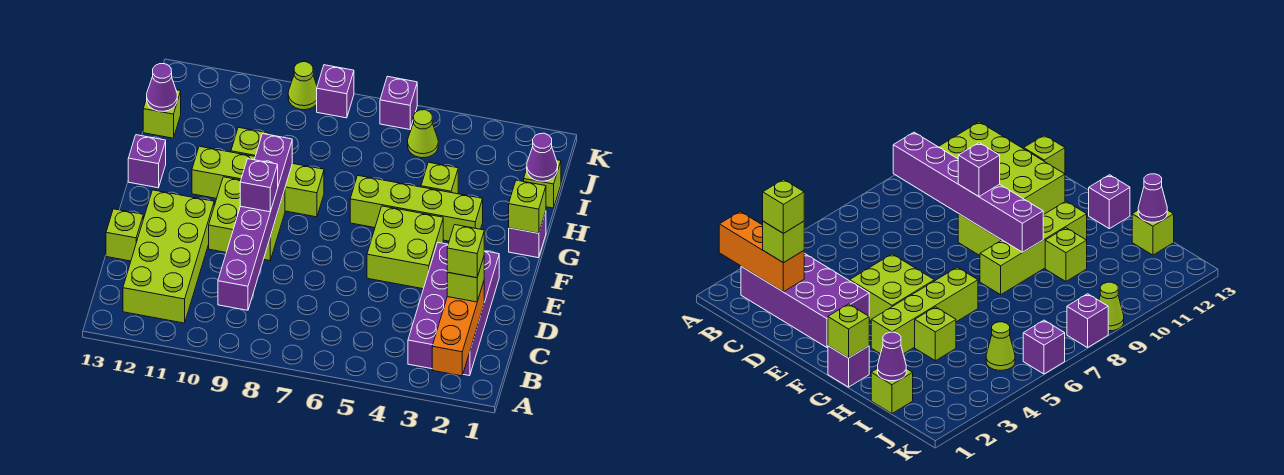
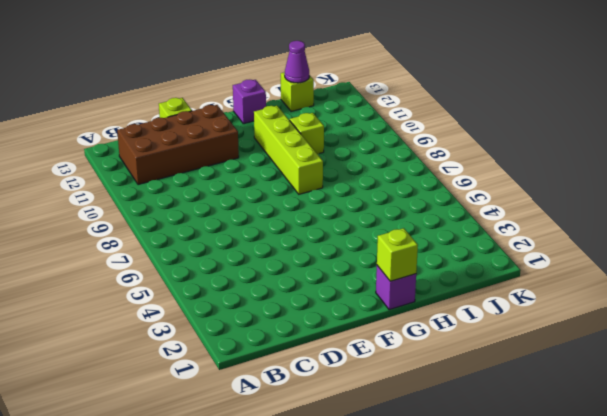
brown 2x4 brick [117,105,239,185] -> lime 2x4 brick [123,190,214,323]
none -> purple 2x4 brick [408,243,499,376]
none -> lime 2x2 brick [367,206,443,289]
none -> lime 2x2 brick [209,177,285,260]

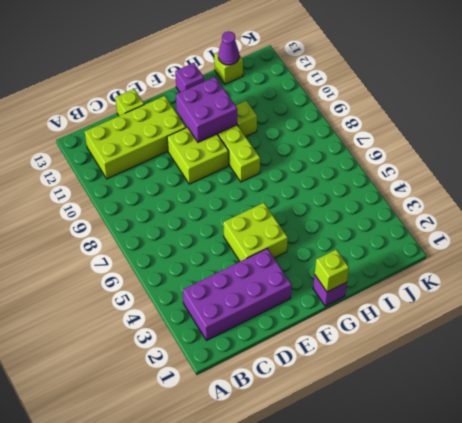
purple 2x2 brick [176,77,237,142] -> none
none -> lime 1x4 brick [350,176,483,241]
none -> lime 1x1 brick [421,162,458,194]
none -> lime 1x1 brick [524,160,561,208]

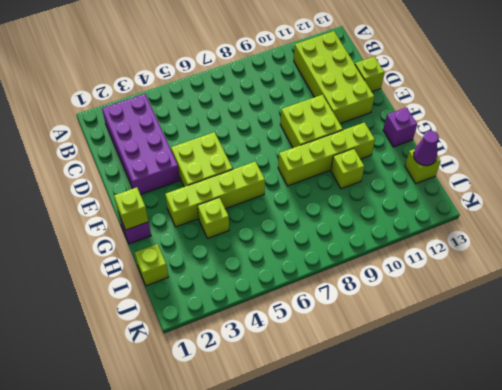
none -> lime 1x1 cone [408,110,438,158]
none -> purple 1x1 brick [380,76,417,130]
none -> purple 1x1 brick [317,65,354,118]

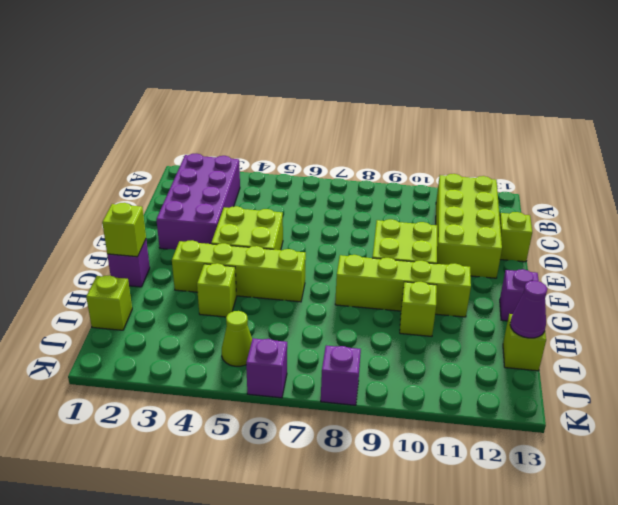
none -> lime 1x1 cone [288,62,317,110]
none -> orange 1x3 brick [432,282,484,376]
none -> purple 1x6 brick [218,134,292,310]

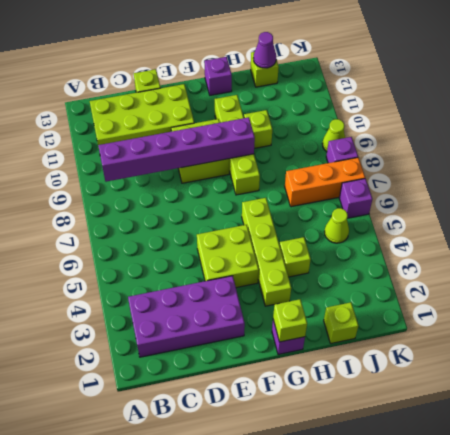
orange 1x3 brick [285,158,365,207] -> orange 1x3 brick moved to [432,282,484,376]
none -> purple 1x1 cone [527,133,558,181]
none -> lime 1x1 brick [447,257,484,302]
none -> purple 1x1 brick [240,159,278,212]

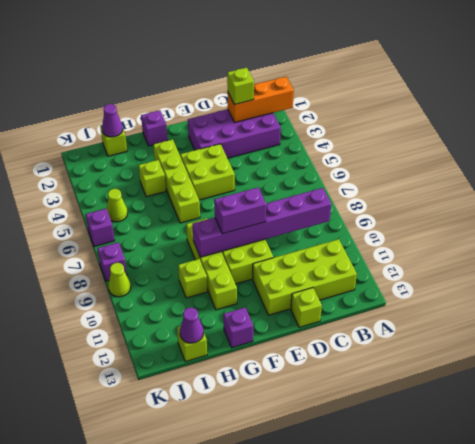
purple 1x2 brick [214,188,266,234] -> purple 1x1 brick [240,159,278,212]
none -> lime 1x1 brick [509,180,546,233]
none -> lime 1x1 brick [447,225,484,278]

